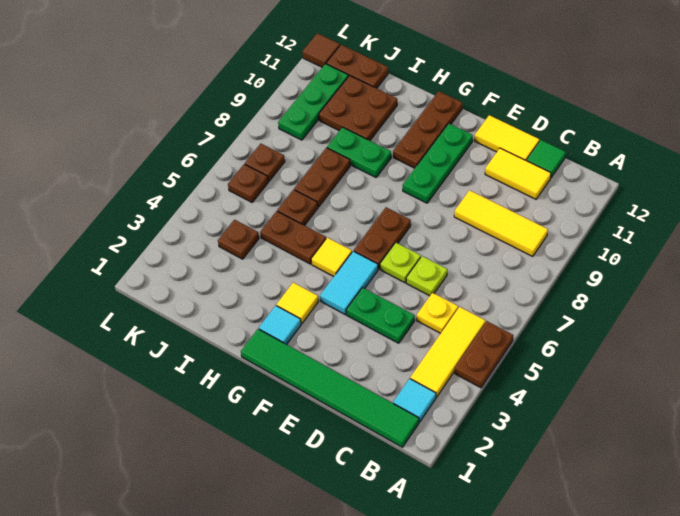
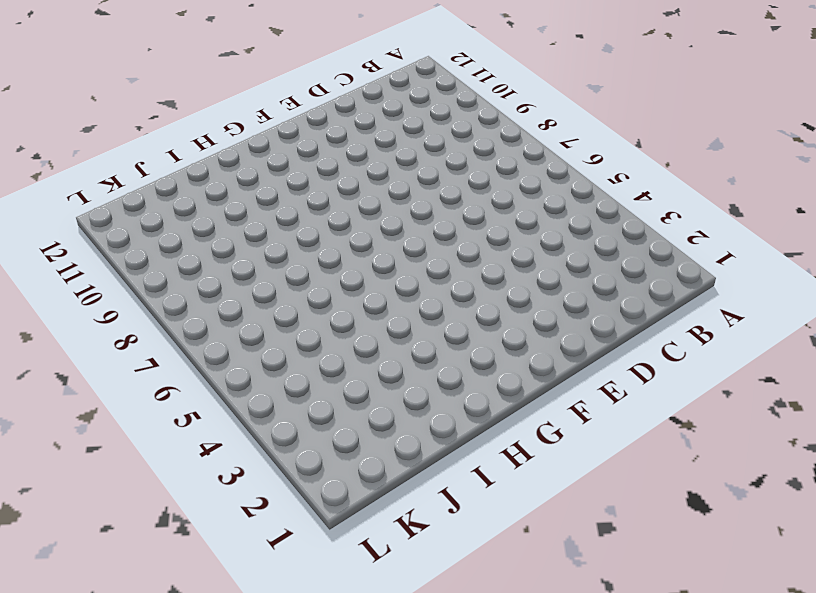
none -> brown 1x2 plate [455,321,513,388]
none -> green 1x6 tile [241,329,419,447]
none -> cyan 1x1 tile [393,379,436,422]
none -> yellow 1x3 tile [410,307,485,397]

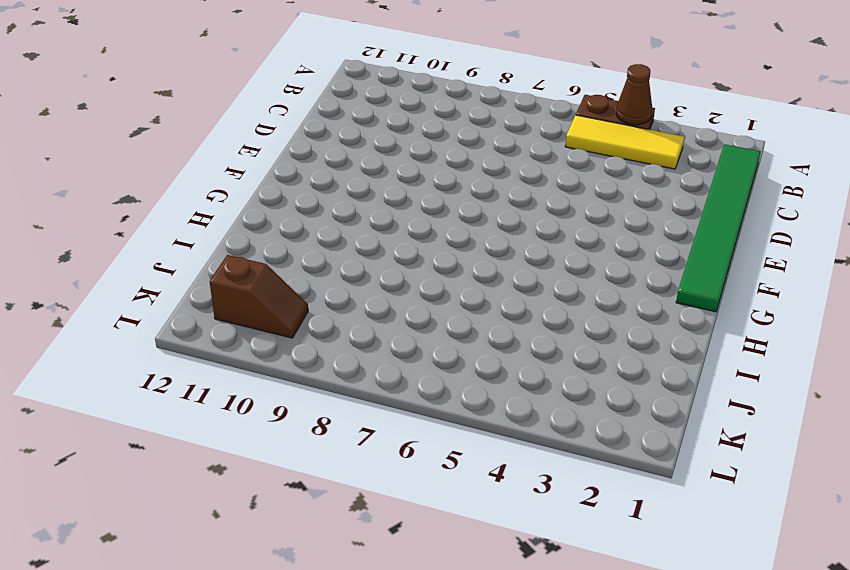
brown 1x1 cone [616,64,652,125] -> none
brown 1x2 slope [210,255,308,338] -> green 1x3 plate [278,64,348,140]
none -> cyan 1x1 tile [393,379,436,422]
none -> yellow 1x3 tile [454,190,548,256]
none -> yellow 1x1 plate [417,293,458,333]
none -> yellow 1x2 tile [485,148,551,199]

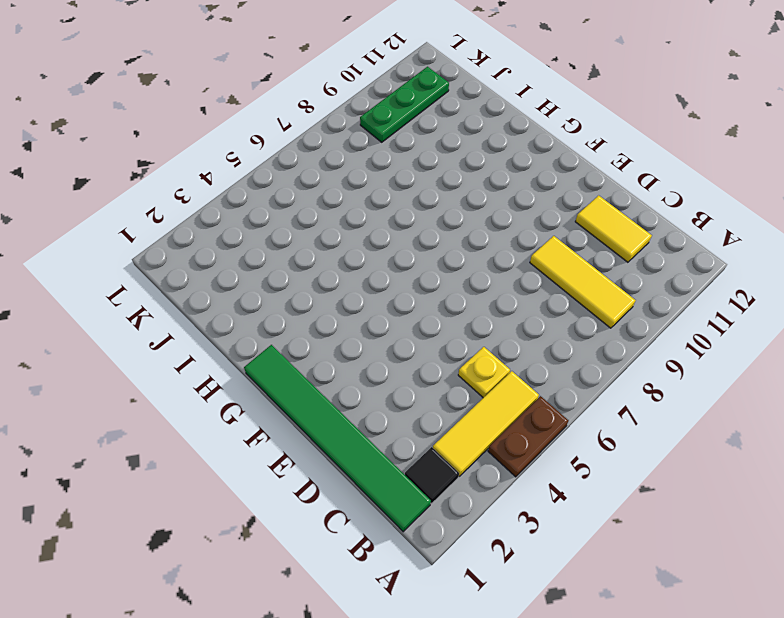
black 1x1 tile [405,447,459,504] -> cyan 1x1 tile [393,379,436,422]
none -> green 1x1 tile [527,140,566,178]
none -> green 1x2 plate [346,288,415,343]
none -> lime 1x1 plate [406,256,447,296]
none -> yellow 1x2 tile [475,115,539,161]

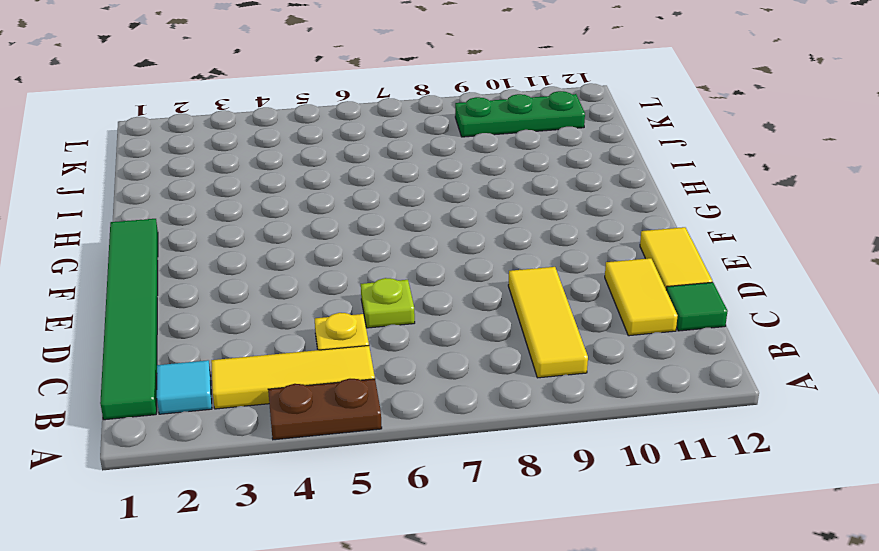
none -> green 1x2 plate [346,288,415,343]
none -> lime 1x1 plate [380,243,421,283]
none -> cyan 1x2 tile [320,251,378,315]
none -> brown 1x2 plate [354,207,411,269]

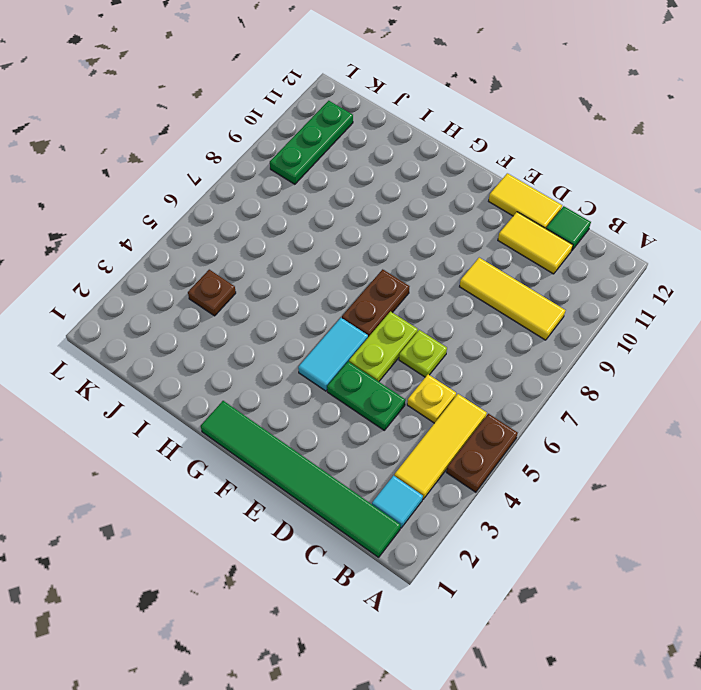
lime 1x2 plate [349,311,418,382] -> lime 1x1 plate [380,243,421,283]
none -> green 1x3 plate [403,123,473,203]
none -> cyan 1x1 tile [259,306,301,345]
none -> yellow 1x1 tile [277,283,318,324]
none -> yellow 1x1 tile [311,238,352,277]

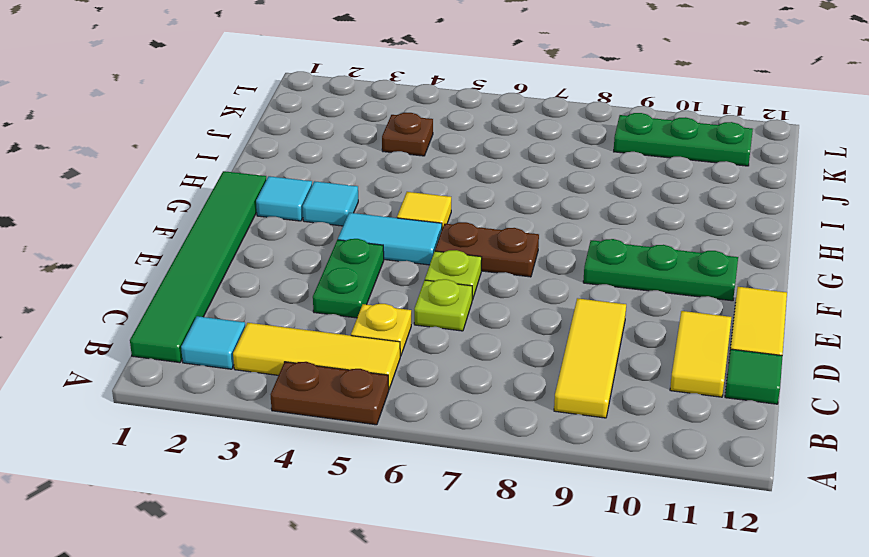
cyan 1x1 tile [303,181,358,226] -> yellow 1x1 tile [277,283,318,324]
none -> brown 1x3 plate [393,91,462,168]
none -> brown 1x2 plate [260,211,326,264]
none -> green 1x2 plate [327,127,391,177]
none -> brown 1x1 plate [277,190,318,226]

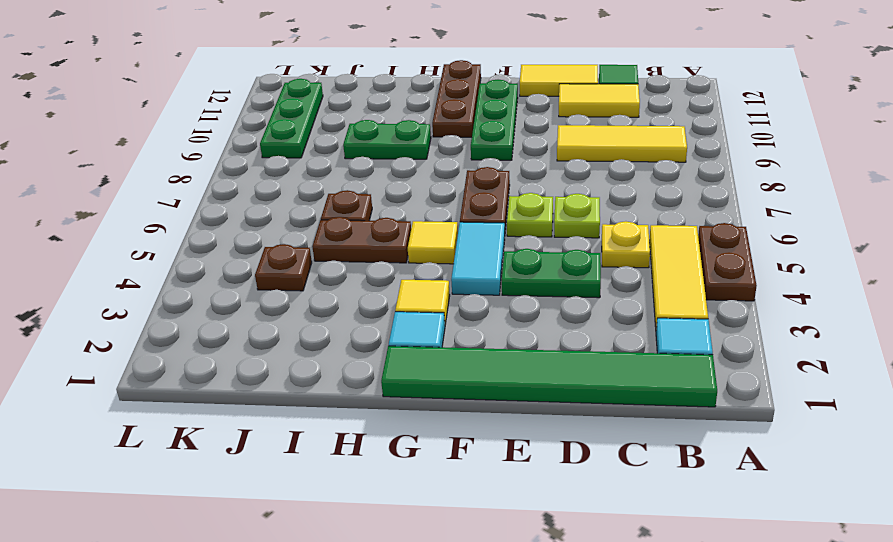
none -> brown 1x2 plate [294,148,350,207]
none -> brown 2x2 plate [319,75,397,141]
none -> brown 1x2 plate [326,45,388,88]
none -> brown 1x1 plate [228,164,268,202]

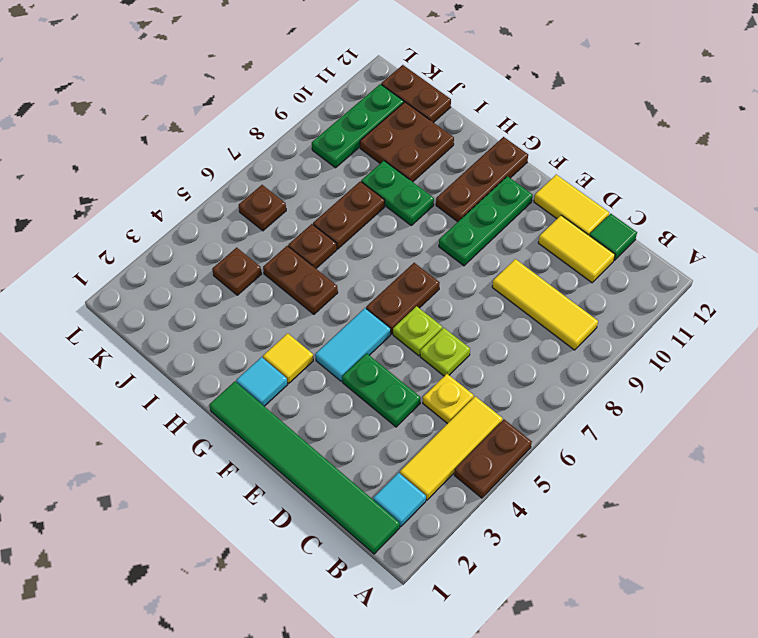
none -> yellow 1x1 tile [311,238,352,277]
none -> brown 1x1 plate [245,144,285,181]
none -> brown 1x1 tile [302,33,340,67]

